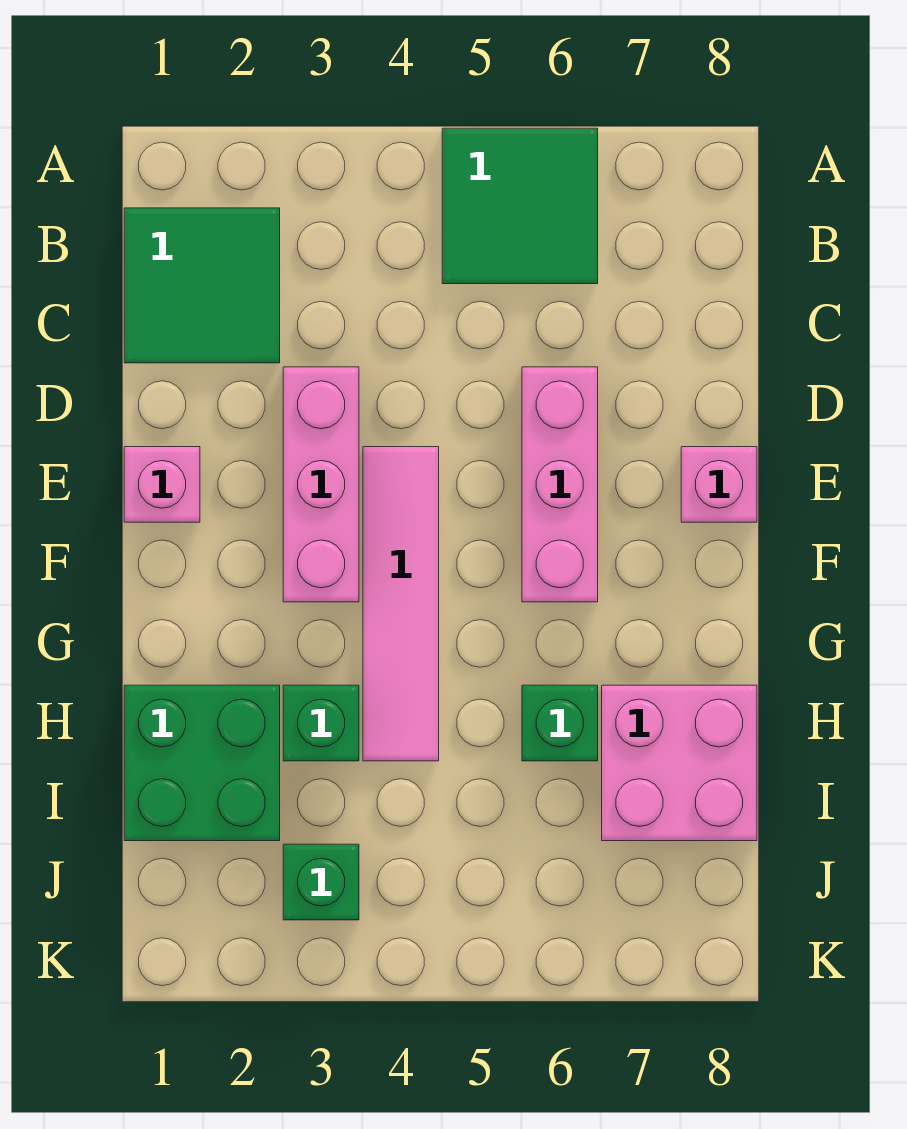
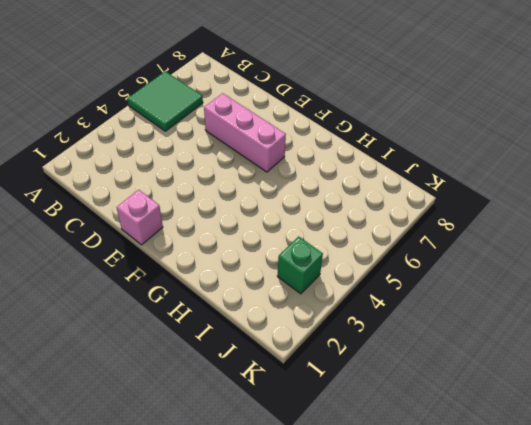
none -> green 2x2 tile [124,208,280,363]
none -> pink 1x3 brick [283,367,359,602]
none -> pink 1x4 tile [363,447,439,761]

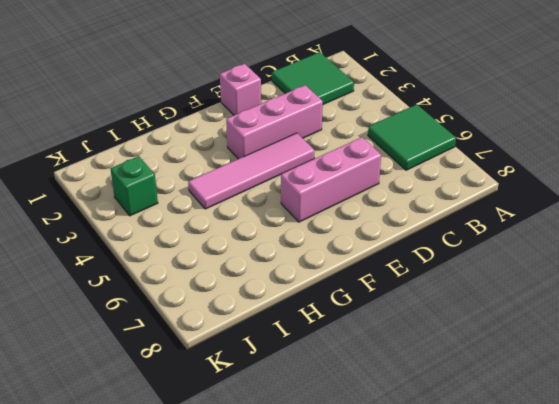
none -> pink 1x1 brick [681,447,757,522]
none -> green 2x2 brick [124,685,280,841]
none -> green 1x1 brick [283,685,359,761]

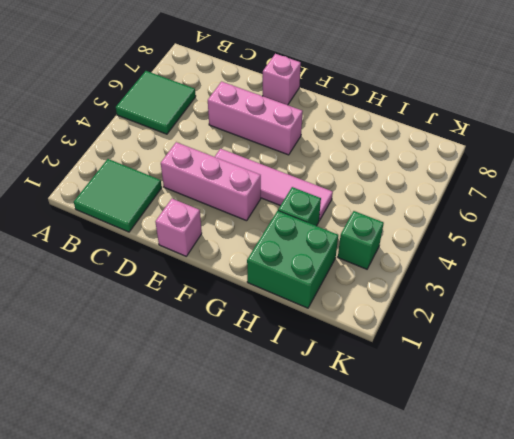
none -> green 1x1 brick [522,685,598,761]
none -> pink 2x2 brick [602,685,757,841]

